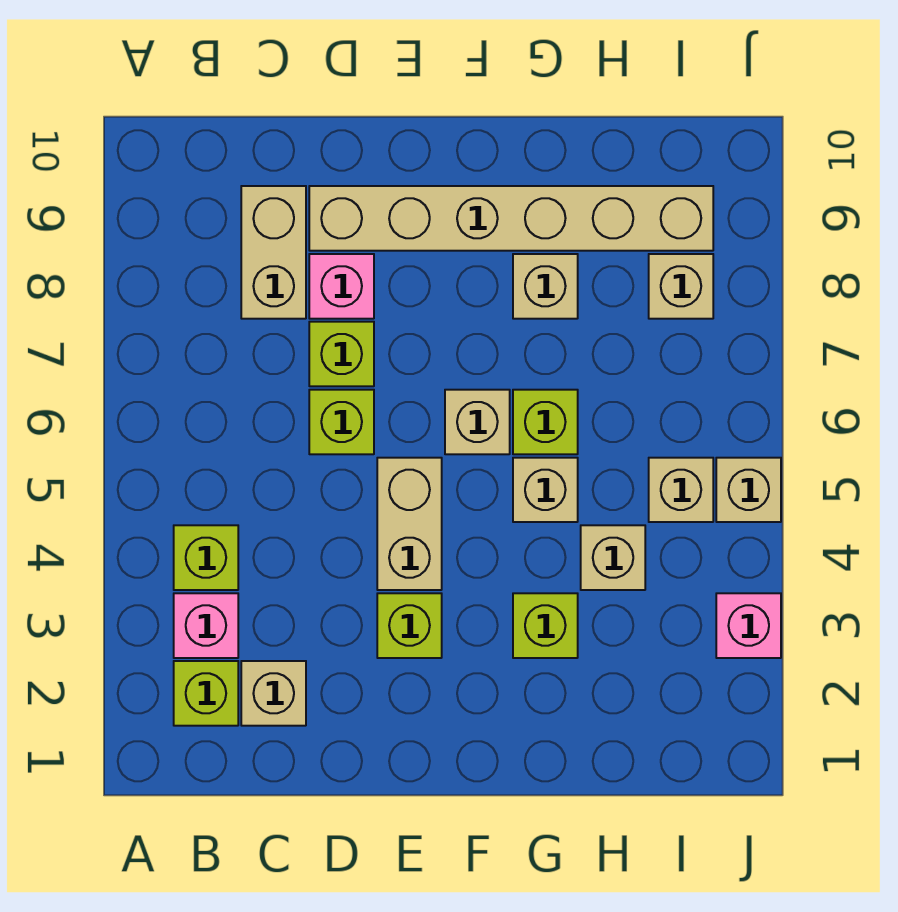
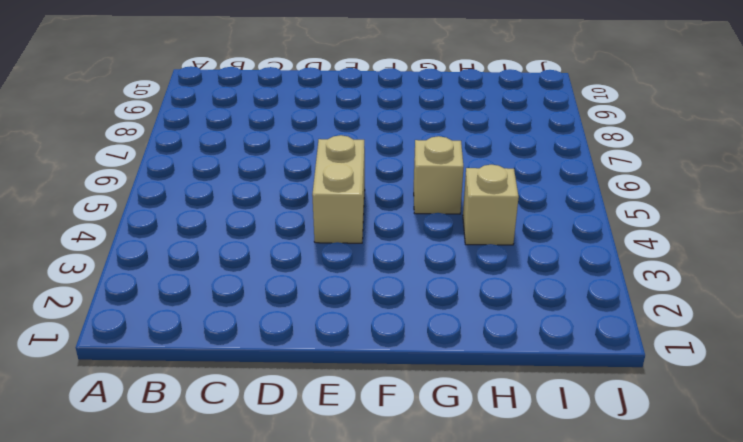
none -> lime 1x1 brick [174,661,238,726]
none -> pink 1x1 brick [174,593,238,658]
none -> lime 1x1 brick [174,525,238,590]

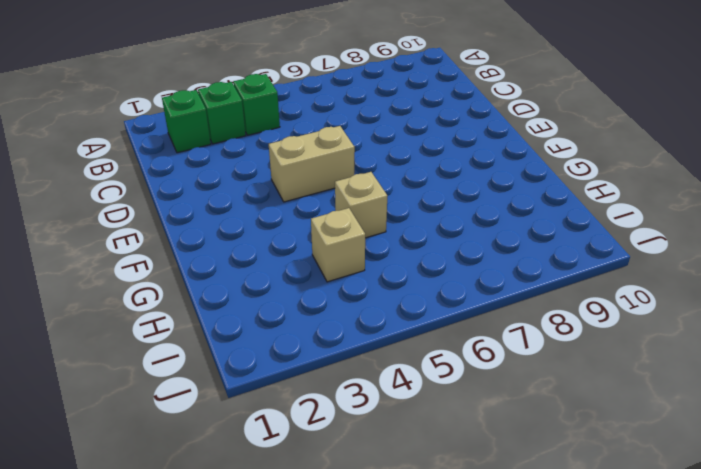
green 1x1 brick [162,90,211,153] -> lime 1x1 brick [174,661,238,726]
green 1x1 brick [198,82,246,144] -> pink 1x1 brick [174,593,238,658]
green 1x1 brick [233,74,280,135] -> lime 1x1 brick [174,525,238,590]
none -> tan 1x1 brick [241,661,306,726]
none -> tan 1x2 brick [241,186,306,319]
none -> lime 1x1 brick [309,390,374,454]

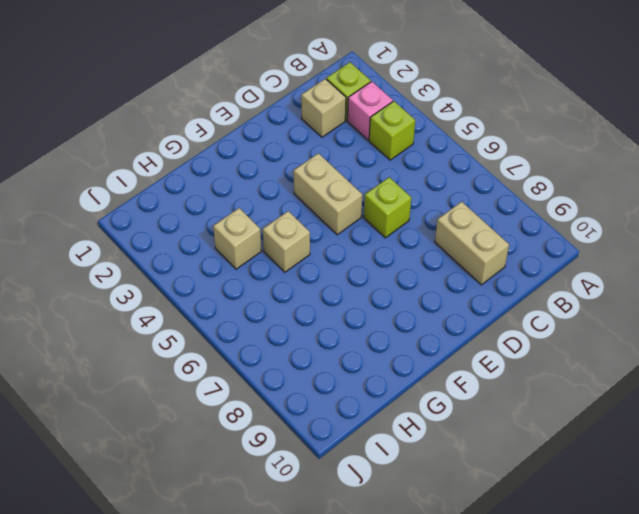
none -> lime 1x1 brick [309,322,374,386]
none -> pink 1x1 brick [309,254,374,319]
none -> tan 1x6 brick [309,186,713,251]

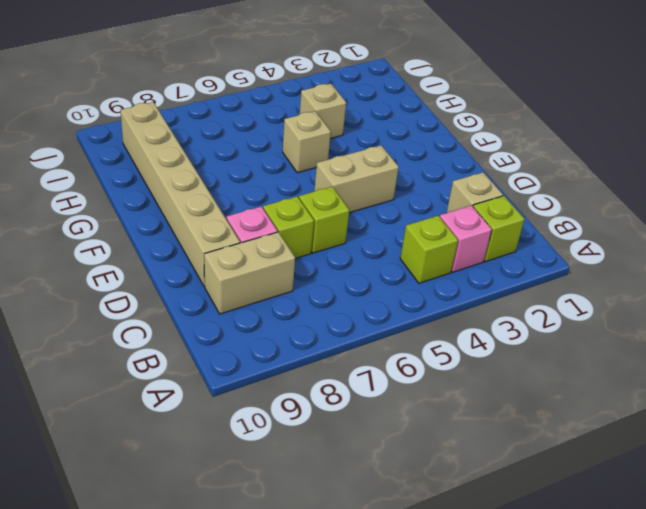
none -> lime 1x1 brick [377,593,442,658]
none -> tan 1x1 brick [445,390,510,454]
none -> lime 1x1 brick [513,593,578,658]

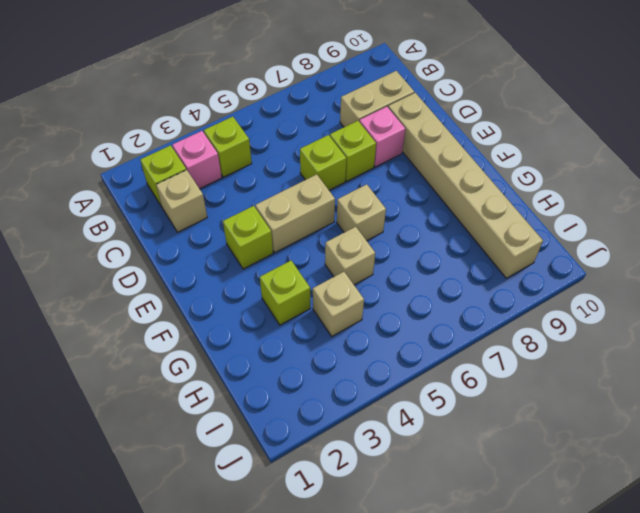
none -> lime 1x1 brick [513,390,578,454]
none -> tan 1x1 brick [513,254,578,319]
none -> tan 1x1 brick [649,458,713,522]

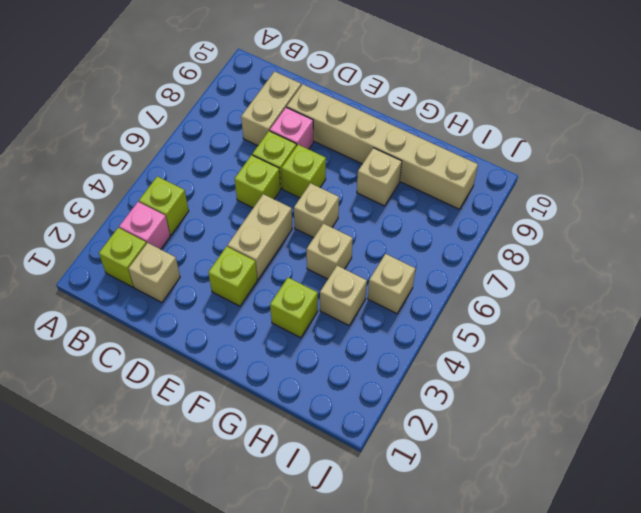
lime 1x1 brick [282,145,326,198] -> lime 1x1 brick moved to [513,390,578,454]
none -> tan 1x1 brick [649,254,713,319]
none -> pink 1x1 brick [716,593,781,658]
none -> tan 1x1 brick [716,458,781,522]

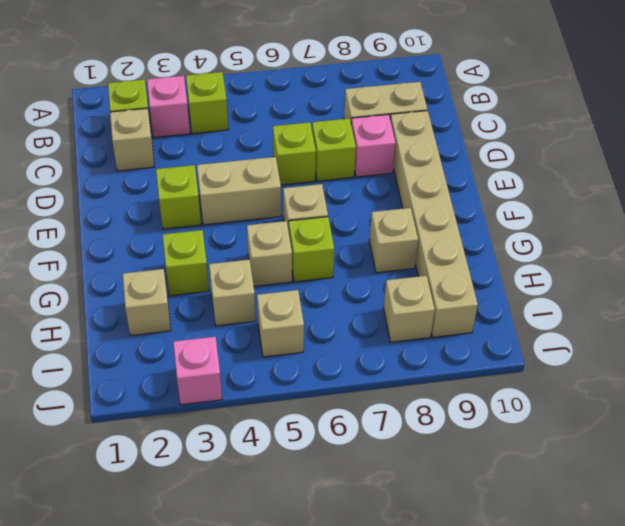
tan 1x1 brick [123,269,171,336] -> tan 1x1 brick moved to [716,458,781,522]

